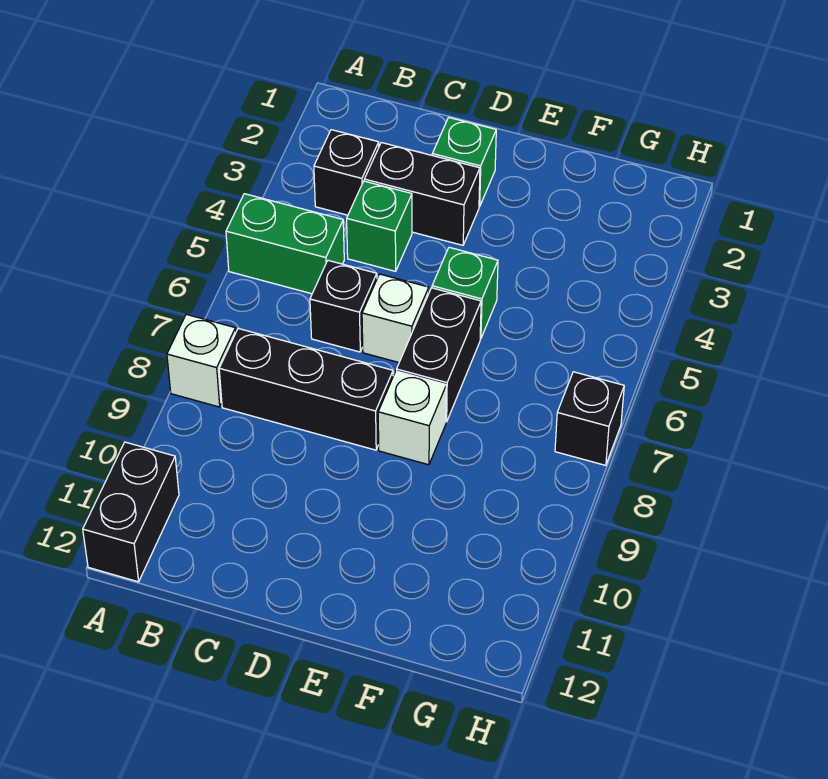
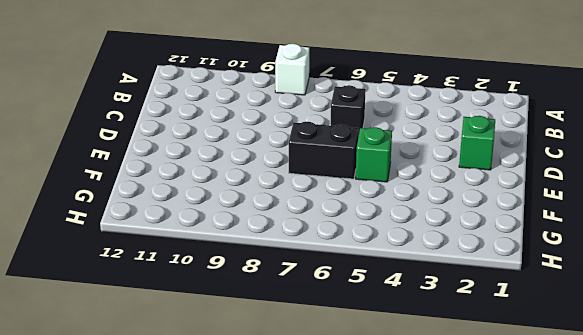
none -> green 1x2 brick [226,194,344,294]
none -> black 1x2 brick [83,442,179,582]
none -> black 1x1 brick [314,130,379,215]

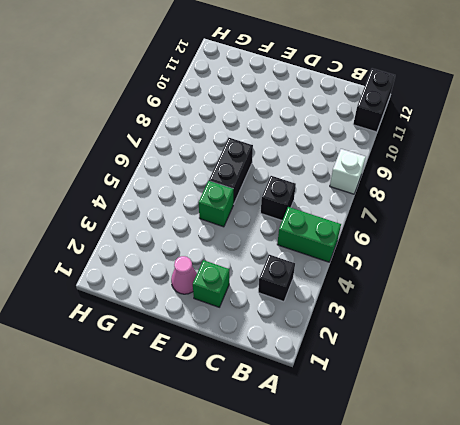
pink 1x1 cone [171,256,197,294] -> none
none -> black 1x3 brick [219,329,393,450]
none -> black 1x2 brick [364,143,480,245]
none -> green 1x1 brick [347,181,412,271]

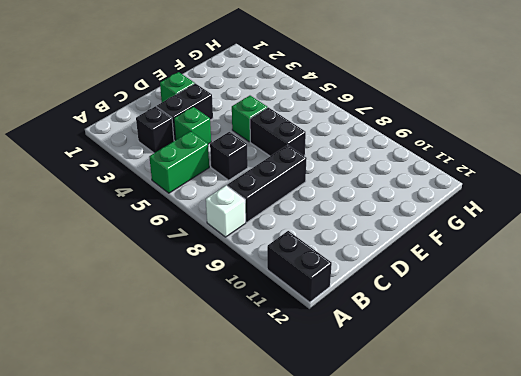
none -> white 1x1 brick [362,274,429,362]
none -> white 1x1 brick [378,371,446,465]
none -> black 1x1 brick [555,372,624,465]

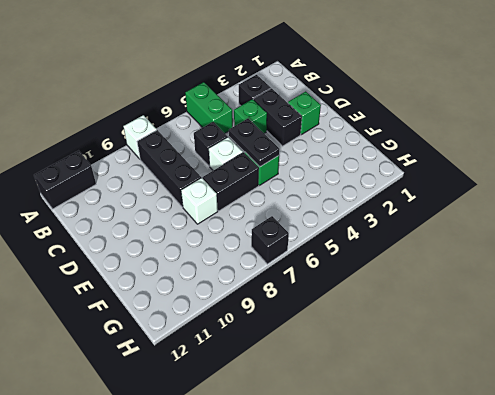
black 1x2 plate [229,119,279,167] -> none

